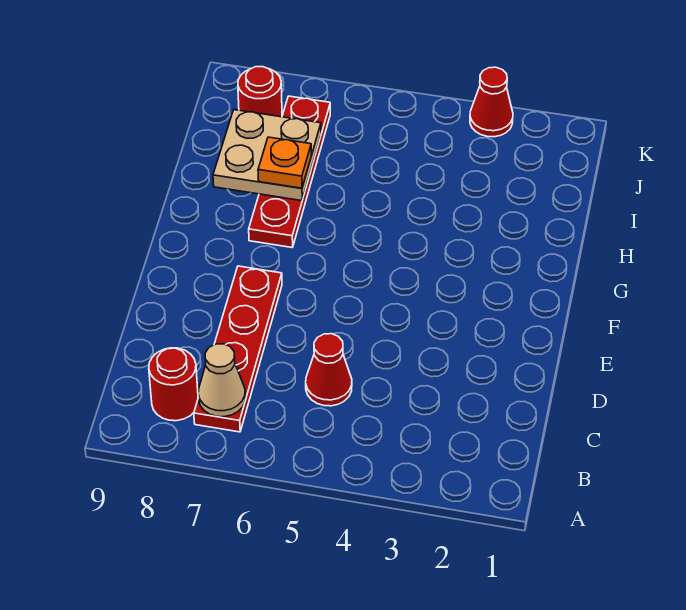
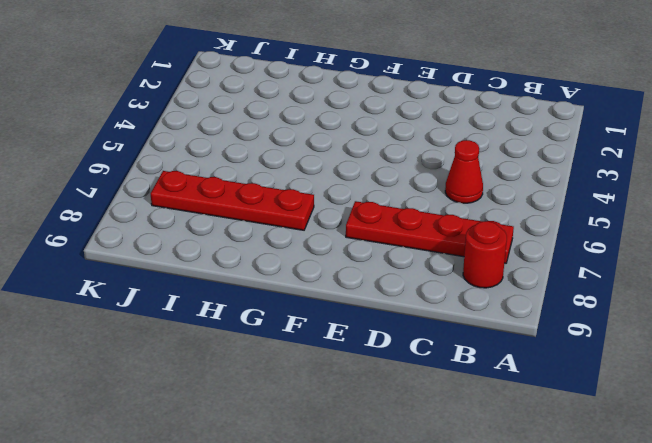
none -> red 1x1 round brick [238,67,282,117]
none -> red 1x1 cone [470,67,513,137]

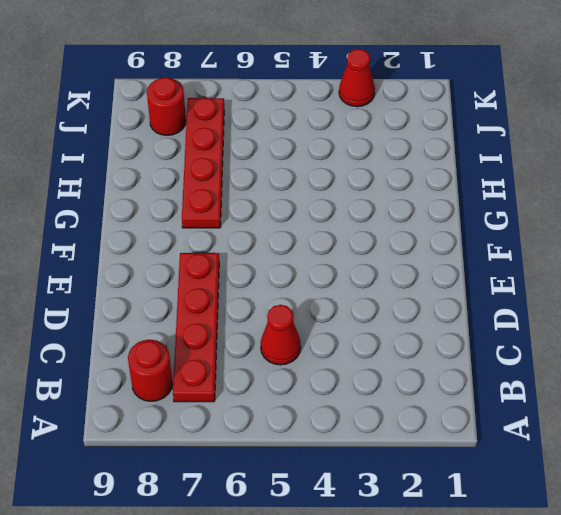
none -> tan 1x1 cone [198,344,245,417]
none -> tan 2x2 plate [213,110,321,201]

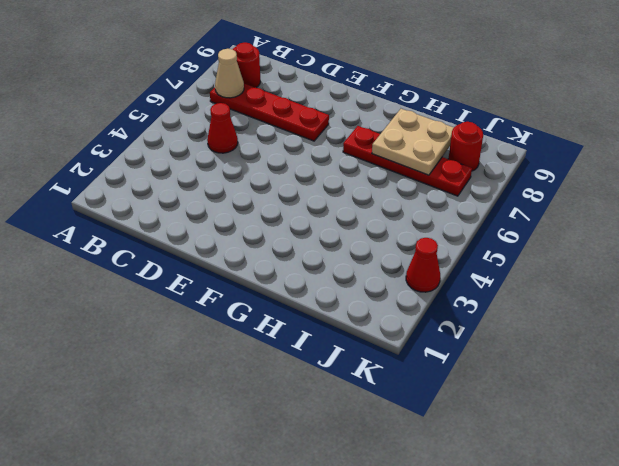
none -> orange 1x1 plate [258,137,311,188]

